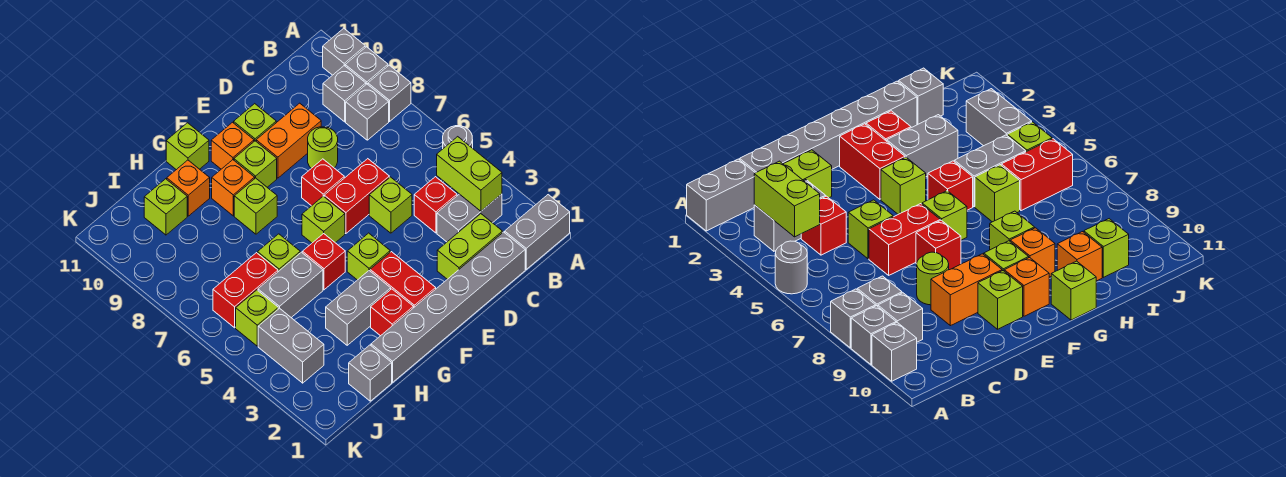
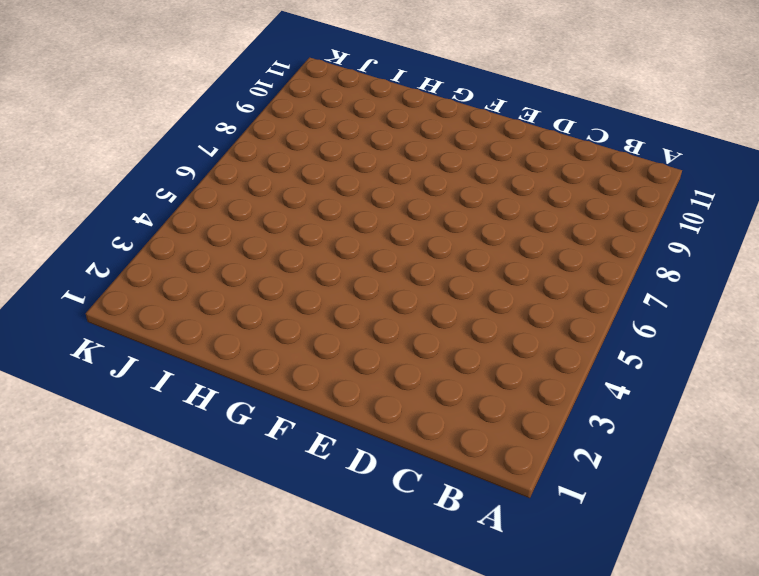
none -> grey 1x2 brick [505,195,570,269]
none -> grey 1x1 round brick [443,126,473,148]
none -> grey 1x1 brick [368,65,411,121]
none -> grey 1x1 brick [345,47,388,84]

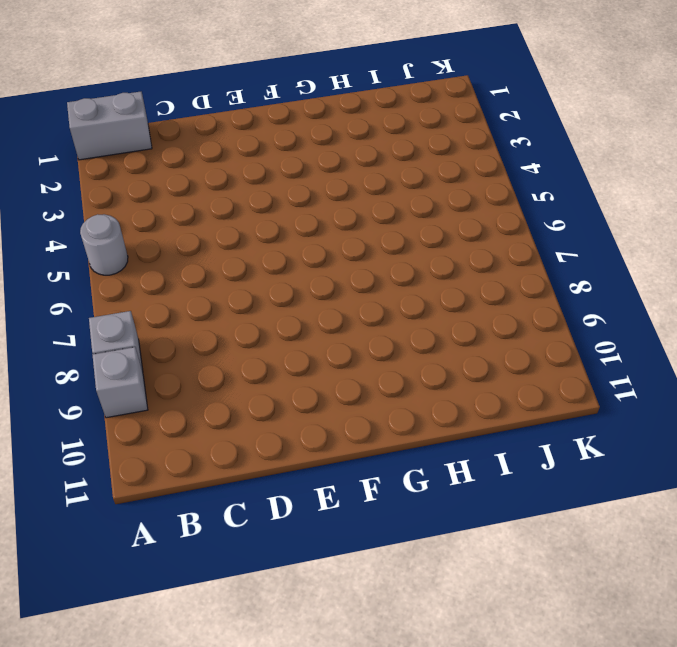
none -> grey 1x1 brick [323,28,365,75]
none -> grey 1x2 brick [437,194,502,242]
none -> grey 1x1 brick [346,84,389,140]
none -> grey 1x1 brick [323,66,366,122]

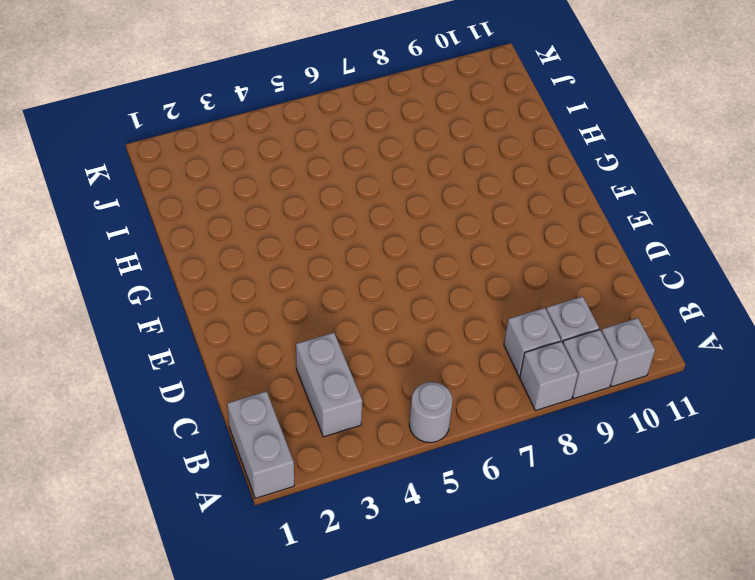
none -> grey 1x6 brick [371,232,525,382]
none -> lime 1x2 brick [437,214,502,279]
none -> red 1x1 brick [414,177,457,233]
none -> lime 1x1 brick [369,177,412,233]

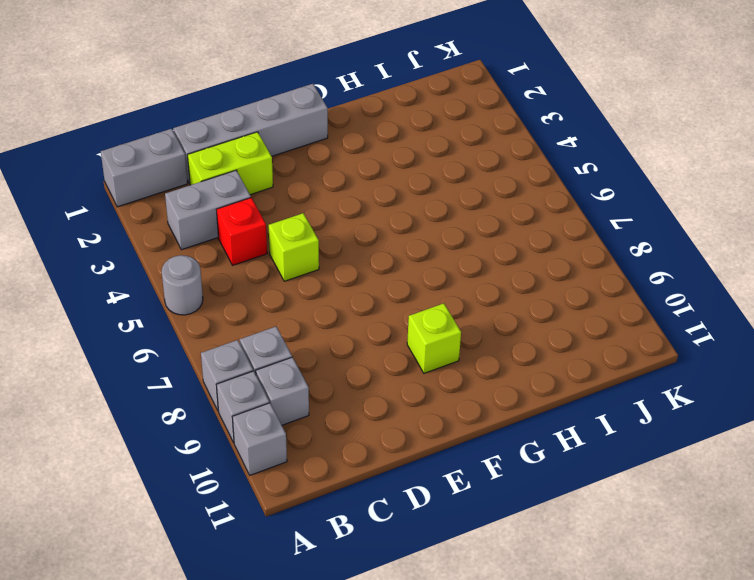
grey 1x4 brick [173,84,328,183] -> grey 1x6 brick [371,232,525,382]
none -> red 1x2 brick [324,159,389,234]
none -> lime 1x1 round brick [308,127,338,168]
none -> orange 1x2 brick [256,103,321,178]
none -> red 1x1 brick [302,159,344,206]

